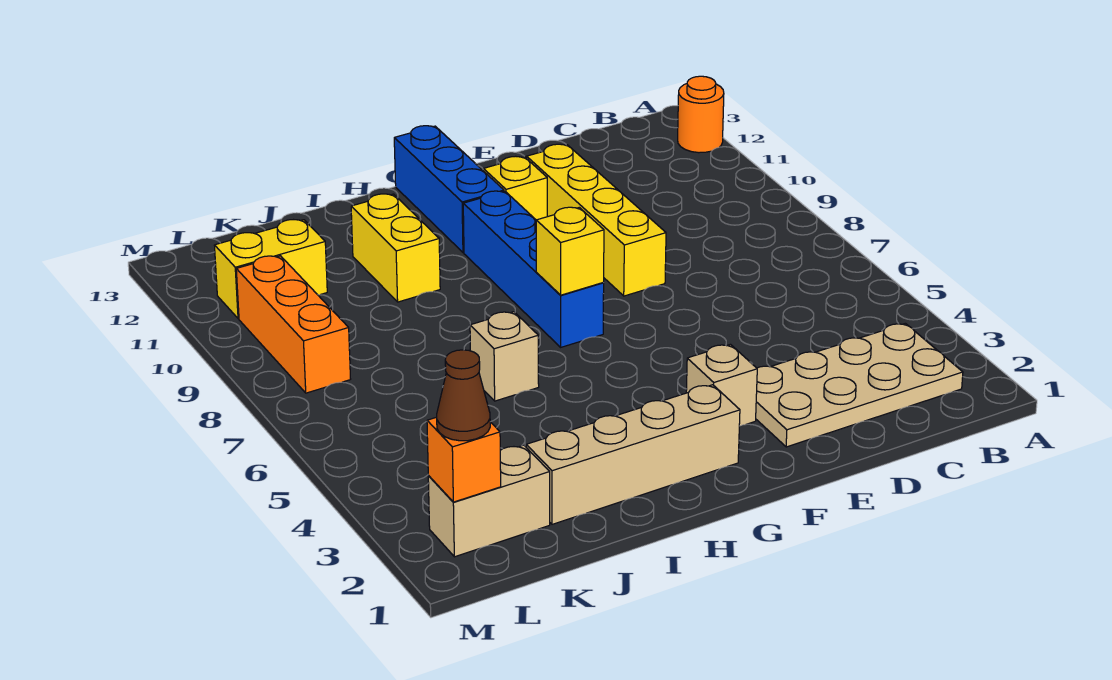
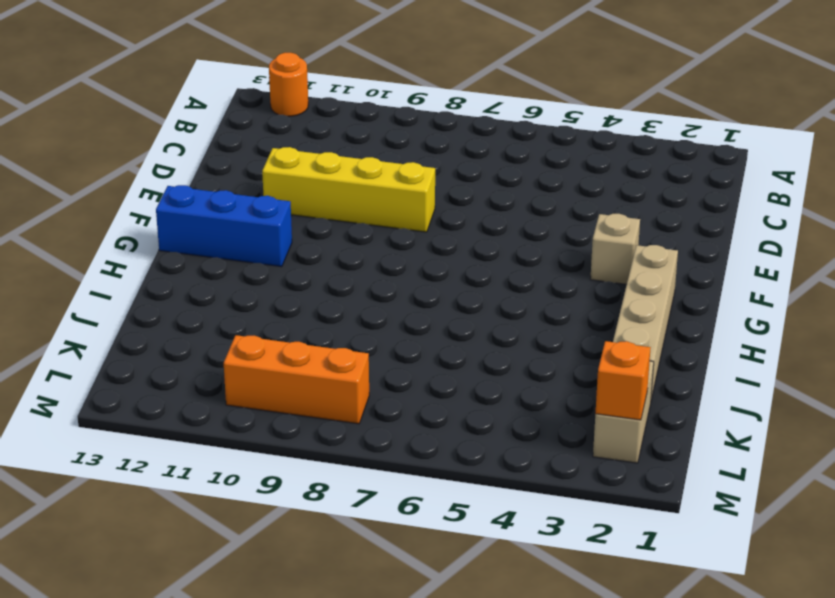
none -> tan 2x4 plate [756,323,963,447]
none -> yellow 1x1 brick [483,156,547,220]
none -> blue 1x4 brick [463,191,604,347]

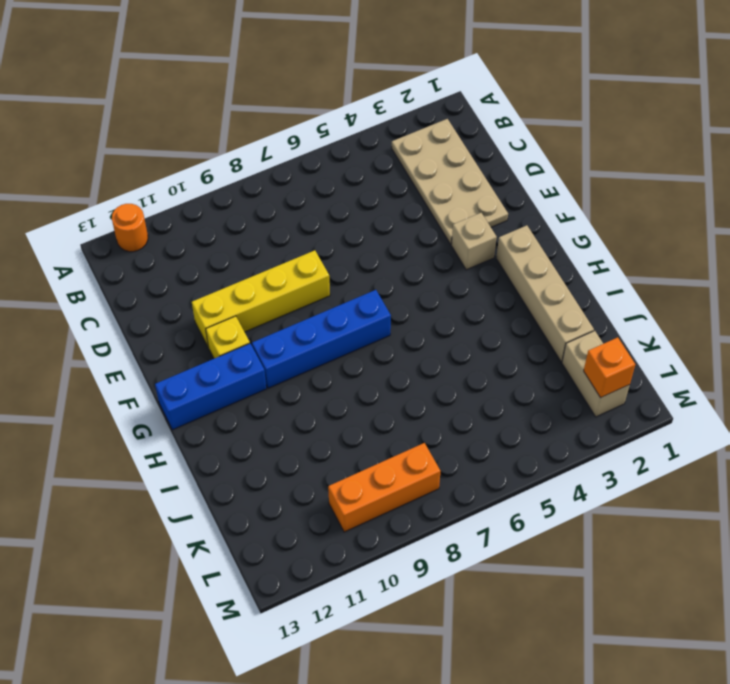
none -> tan 1x1 brick [470,312,539,401]
none -> yellow 1x2 brick [351,194,440,302]
none -> yellow 1x2 brick [214,220,327,319]

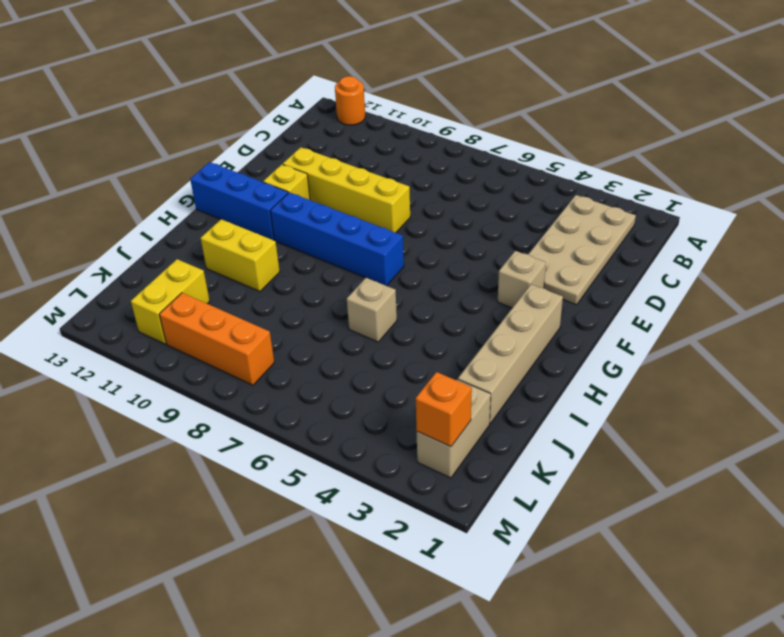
none -> yellow 1x1 brick [536,207,604,295]
none -> brown 1x1 cone [437,350,490,441]

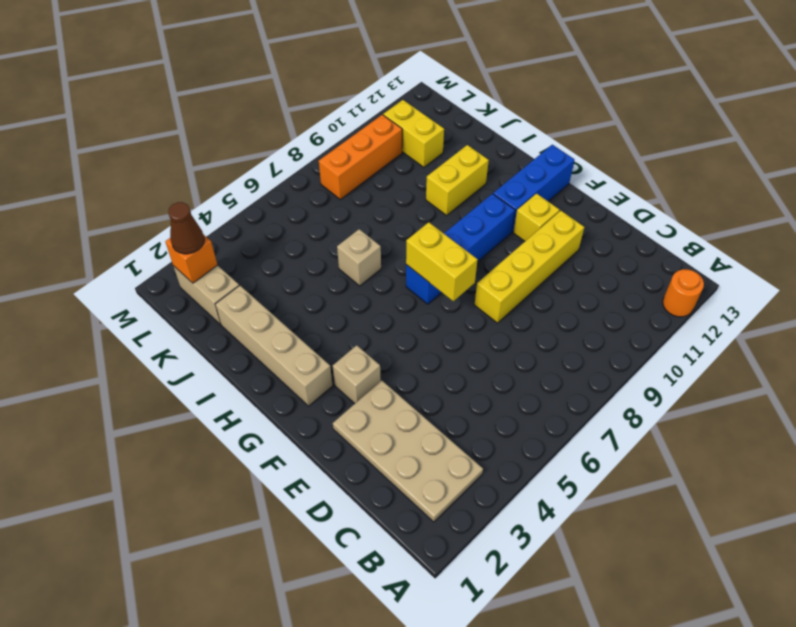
yellow 1x2 brick [406,222,478,301] -> yellow 1x1 brick [536,207,604,295]

